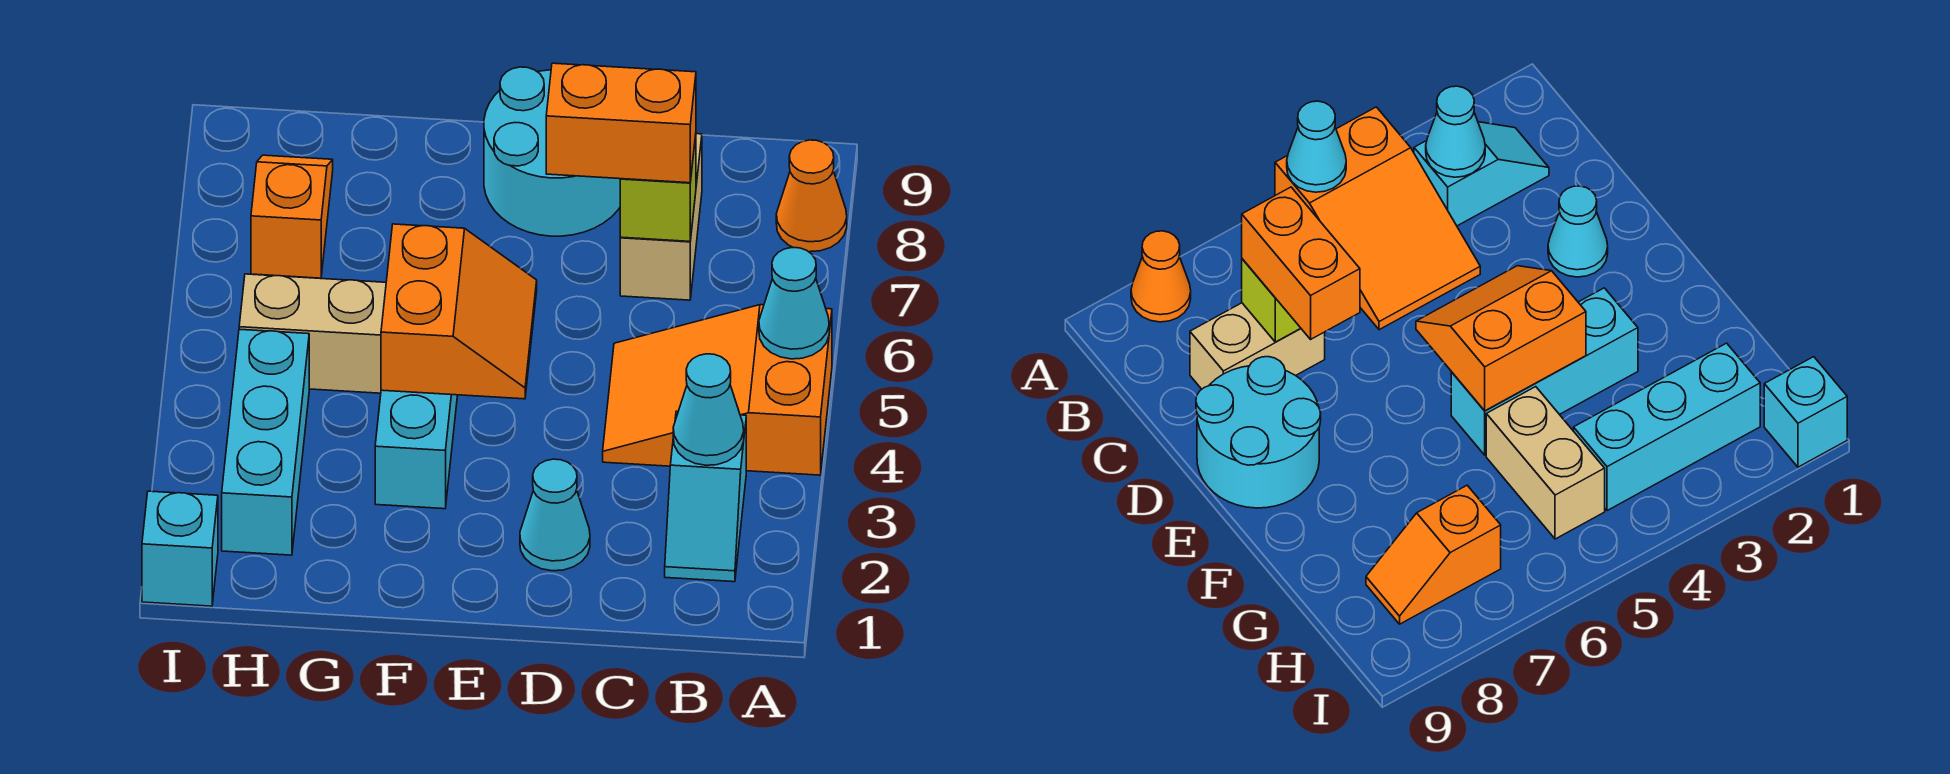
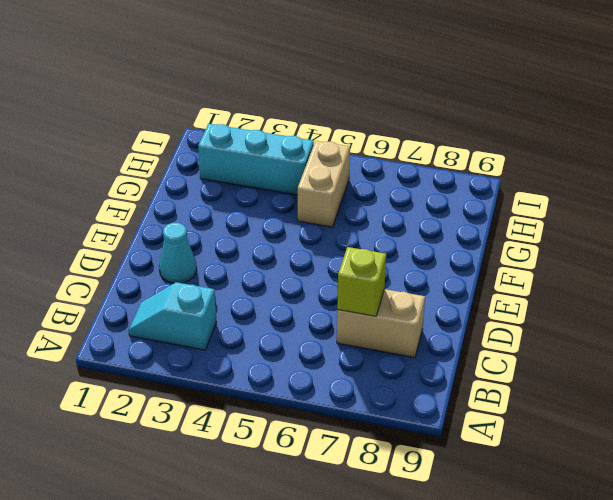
none -> orange 2x3 slope [603,305,832,475]
none -> orange 1x1 cone [776,140,847,252]
none -> cyan 2x2 round brick [484,67,620,236]

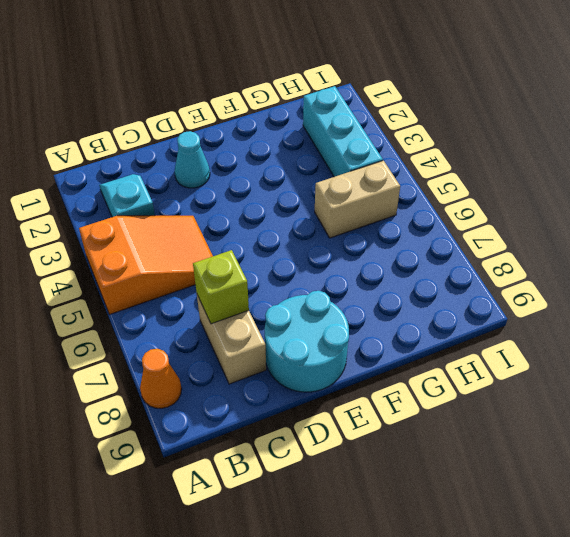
none -> cyan 1x3 brick [375,390,457,509]
none -> orange 1x2 slope [251,155,333,278]
none -> cyan 1x1 brick [142,491,218,606]

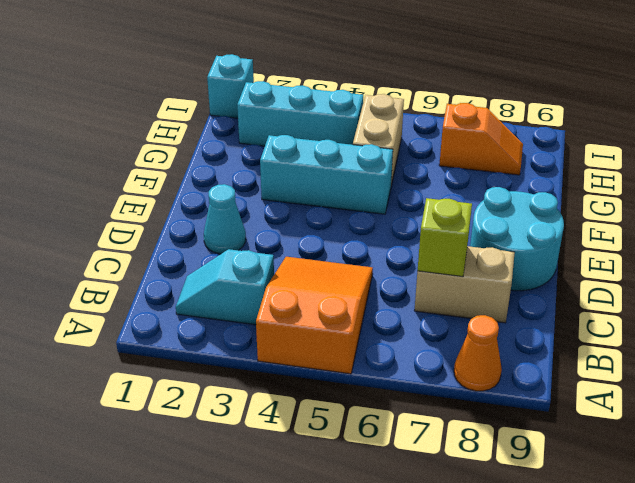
none -> cyan 1x1 cone [759,248,829,359]
none -> cyan 1x1 cone [673,354,744,465]
none -> orange 2x2 slope [381,224,537,399]

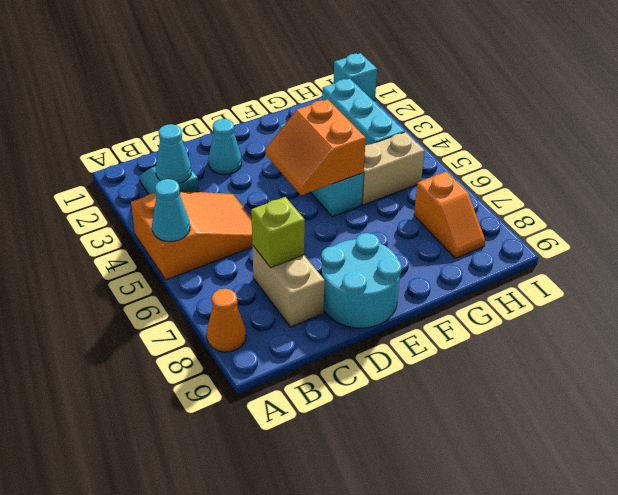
none -> orange 1x2 brick [546,63,696,183]

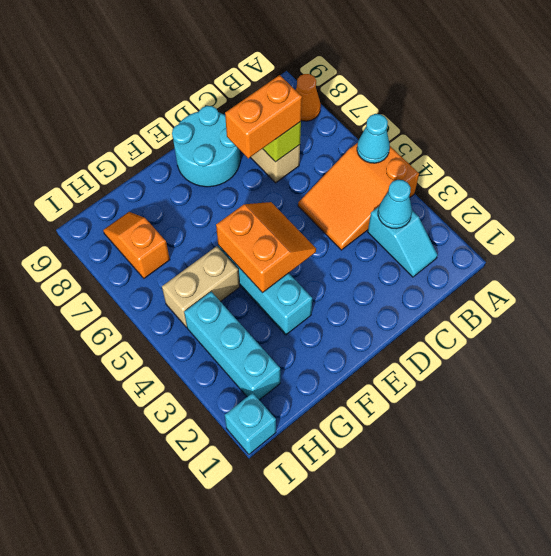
none -> cyan 1x1 cone [520,459,590,571]

